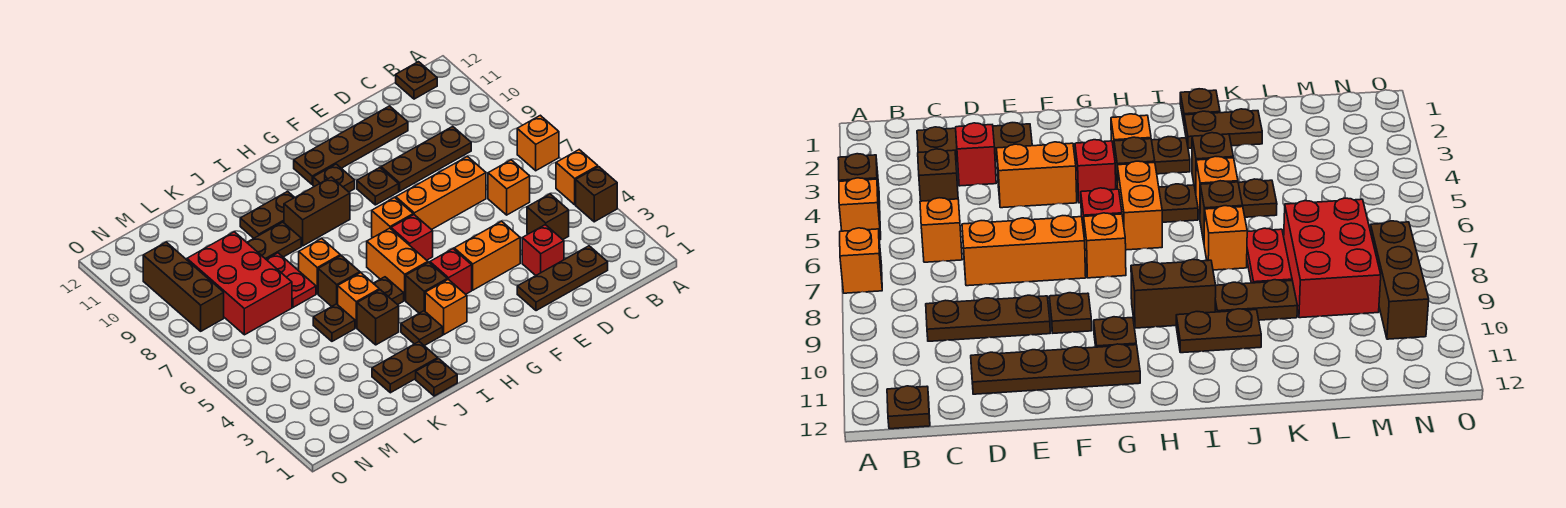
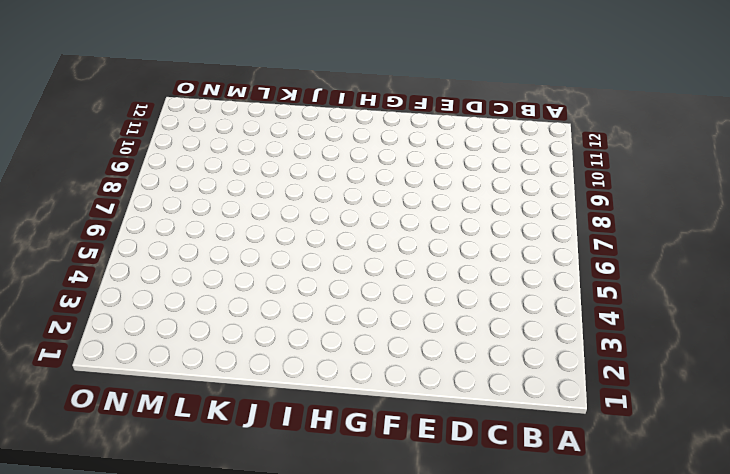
none -> brown 1x1 brick [576,167,617,222]
none -> orange 1x1 brick [556,150,598,205]
none -> orange 1x1 brick [517,115,559,171]
none -> brown 1x1 plate [396,62,437,99]

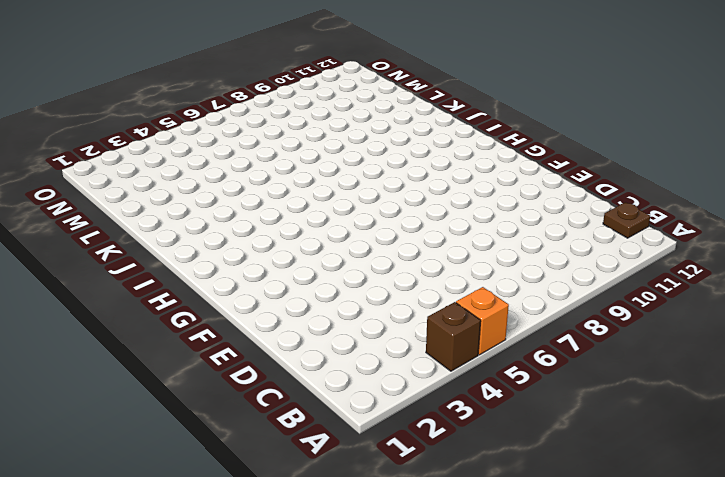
none -> orange 1x1 brick [517,115,559,171]
none -> brown 1x3 plate [517,246,608,311]
none -> brown 1x1 brick [527,194,569,240]
none -> orange 1x1 brick [488,160,530,215]

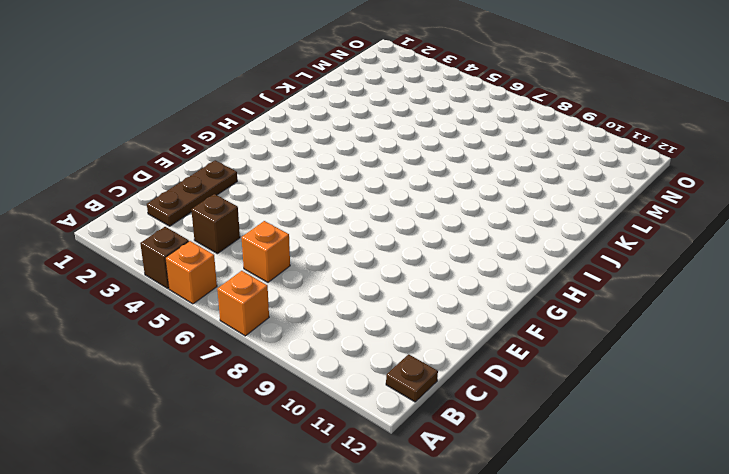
none -> brown 1x3 plate [381,126,471,191]
none -> red 1x1 brick [522,225,564,275]
none -> orange 1x3 brick [396,157,486,230]
none -> brown 1x4 plate [294,106,408,184]

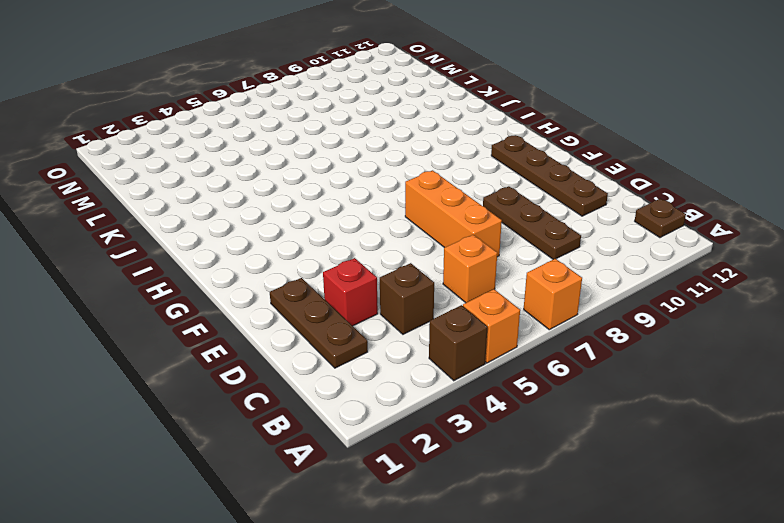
none -> orange 1x2 brick [454,221,520,290]
none -> brown 1x1 plate [357,168,399,205]
none -> red 1x1 brick [430,249,472,294]
none -> red 1x1 brick [391,215,433,260]

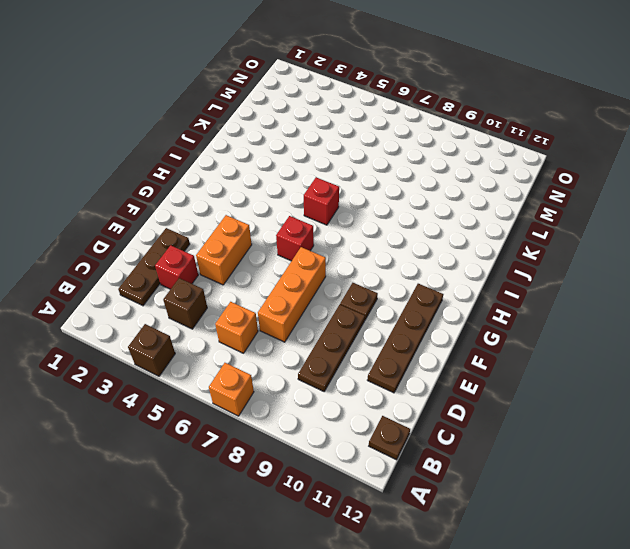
red 1x1 brick [304,177,339,225] -> red 1x1 brick moved to [430,249,472,294]
none -> orange 1x1 brick [556,150,598,205]
none -> orange 1x1 brick [372,197,413,238]
none -> brown 1x1 plate [313,164,355,192]
none -> orange 1x1 brick [425,279,467,334]

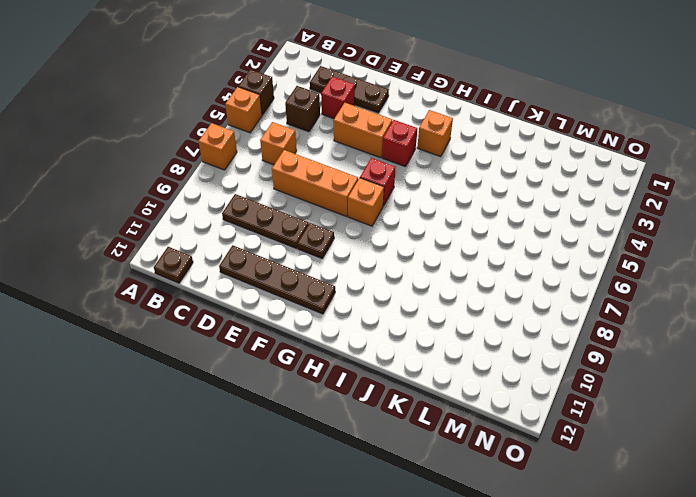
none -> brown 1x1 plate [313,164,355,192]
none -> brown 1x1 brick [406,262,447,313]
none -> orange 1x2 brick [367,228,428,300]
none -> brown 1x2 brick [284,177,350,246]

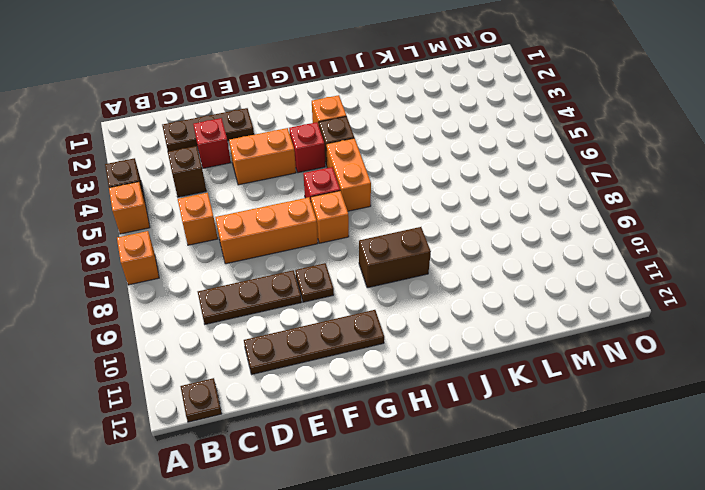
none -> brown 1x1 plate [313,164,355,192]
none -> brown 1x1 plate [401,311,443,346]
none -> brown 1x1 plate [373,277,404,305]
none -> brown 1x2 plate [240,191,295,238]

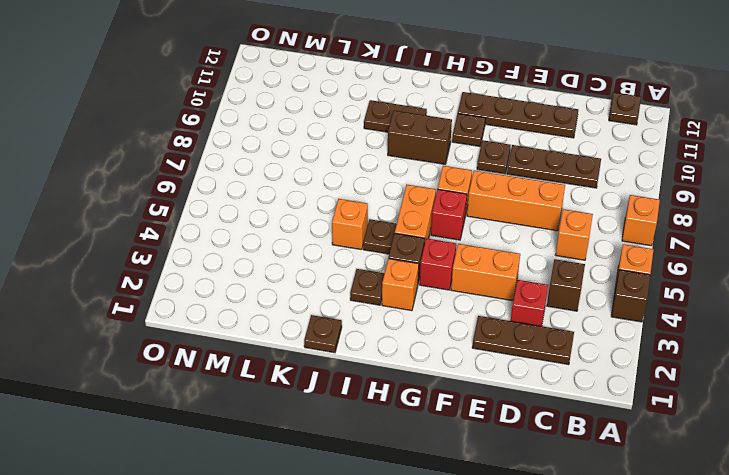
none -> brown 1x2 plate [372,342,438,393]
none -> brown 1x1 brick [357,290,399,345]
none -> brown 1x1 brick [318,256,360,306]
none -> orange 1x1 brick [299,238,340,294]

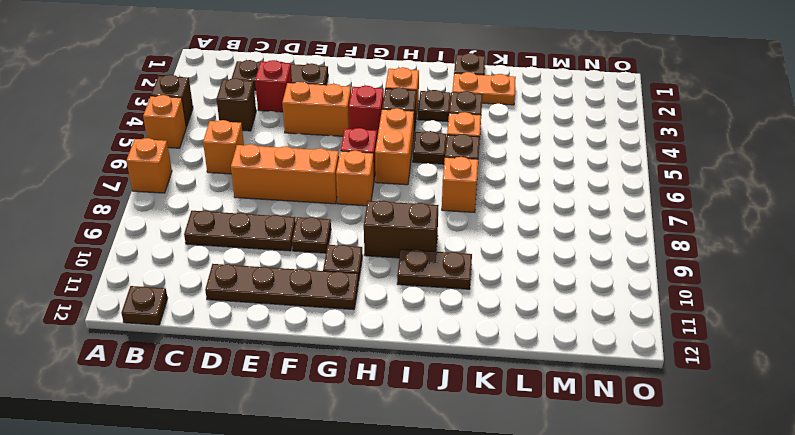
orange 1x2 plate [452,72,516,105] -> brown 1x2 plate [372,342,438,393]
none -> brown 1x2 plate [247,222,301,259]
none -> brown 1x1 plate [313,304,355,341]
none -> red 1x2 plate [266,253,316,307]
none -> red 2x3 brick [187,232,292,335]

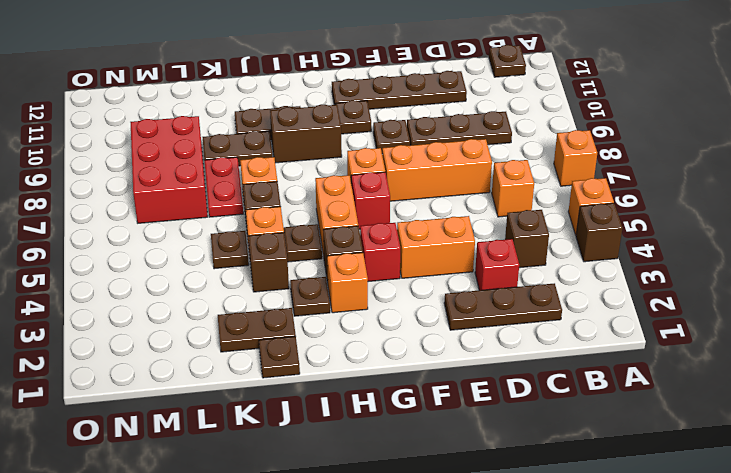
none -> brown 1x3 brick [143,242,224,331]

